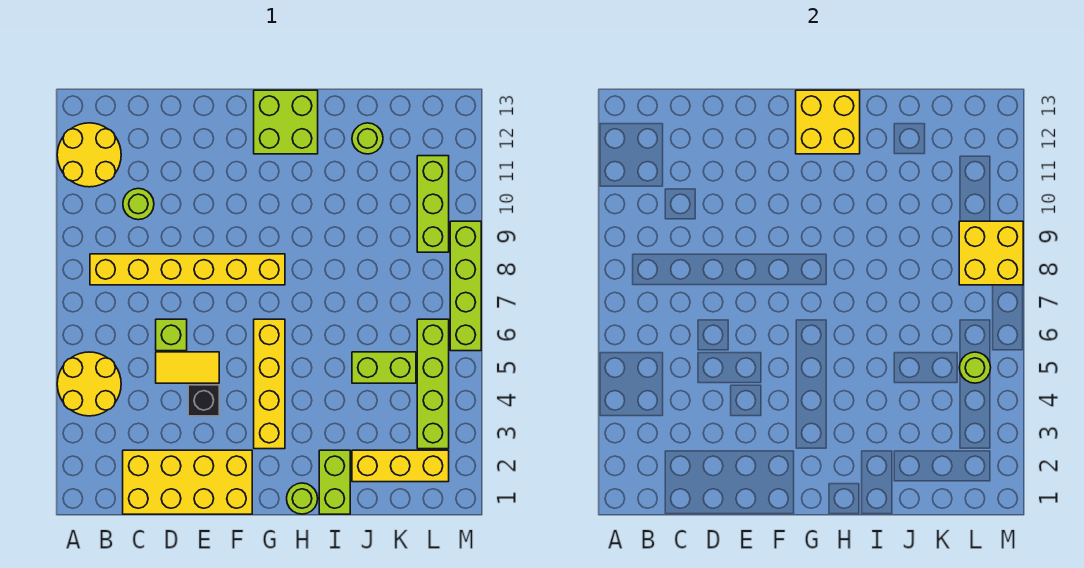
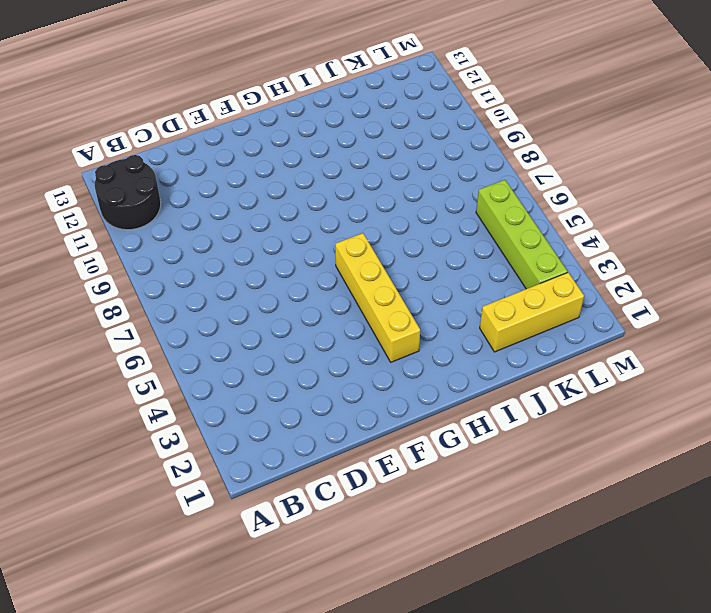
black 2x2 round brick [95,155,161,230] -> yellow 2x2 round brick [57,123,121,187]
none -> yellow 2x2 round brick [57,352,121,416]
none -> yellow 1x6 brick [90,254,285,285]
none -> yellow 2x4 brick [123,450,252,514]

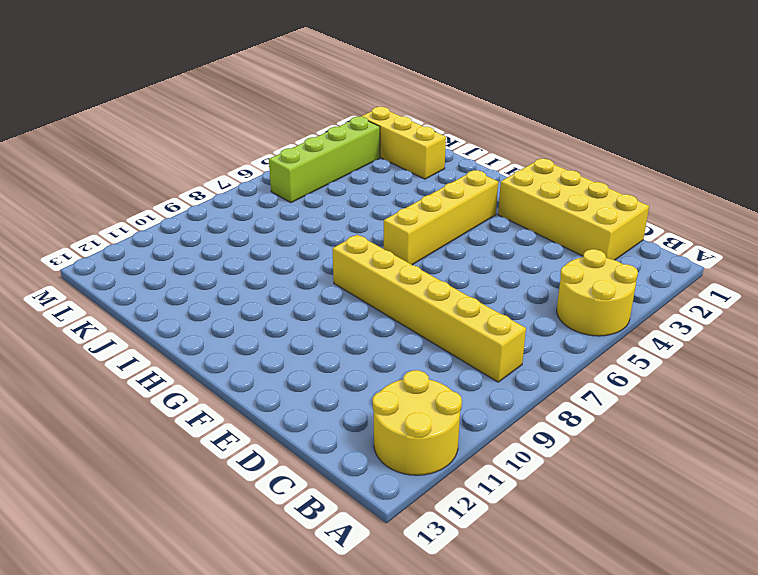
none -> lime 1x1 round brick [123,188,154,220]
none -> yellow 1x2 tile [156,352,219,383]
none -> lime 1x1 brick [156,319,187,351]

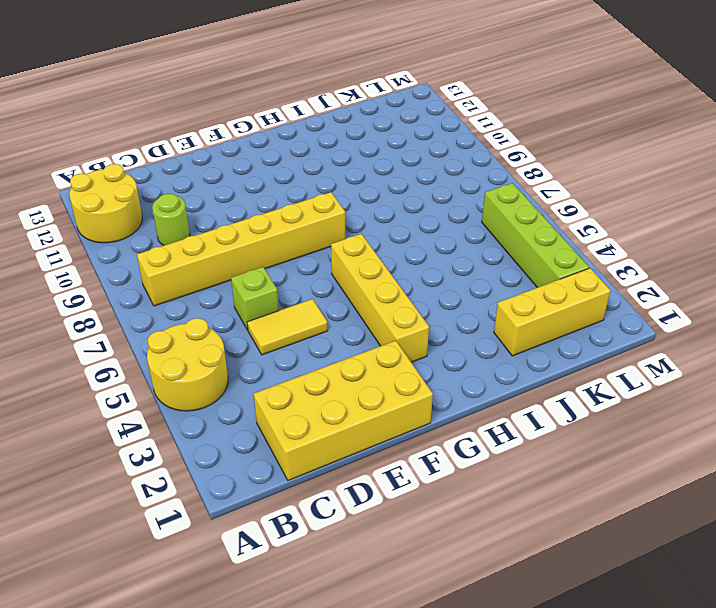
none -> black 1x1 brick [188,385,219,416]
none -> lime 2x2 brick [254,90,318,154]
none -> lime 1x1 round brick [287,483,318,514]

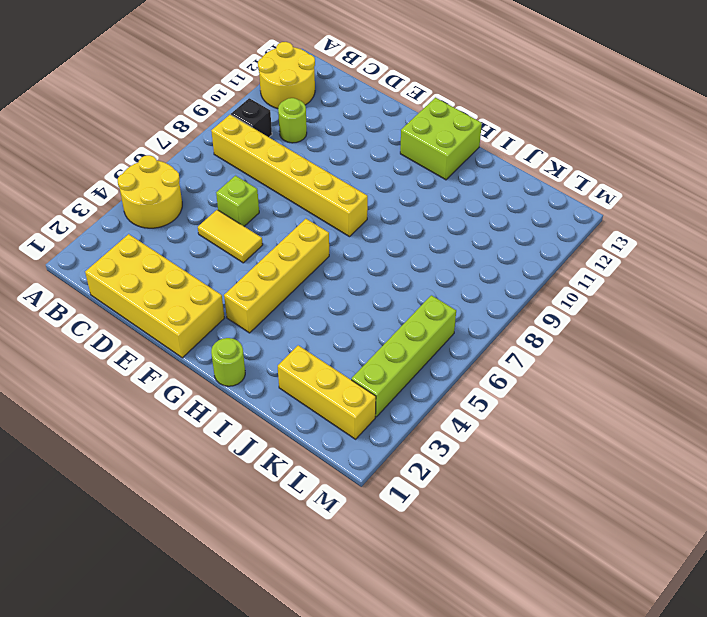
black 1x1 brick [231,98,272,137] -> black 1x1 brick moved to [188,385,219,416]
none -> lime 1x2 brick [319,450,350,514]
none -> lime 1x2 brick [352,352,416,383]
none -> lime 1x1 round brick [352,123,383,154]

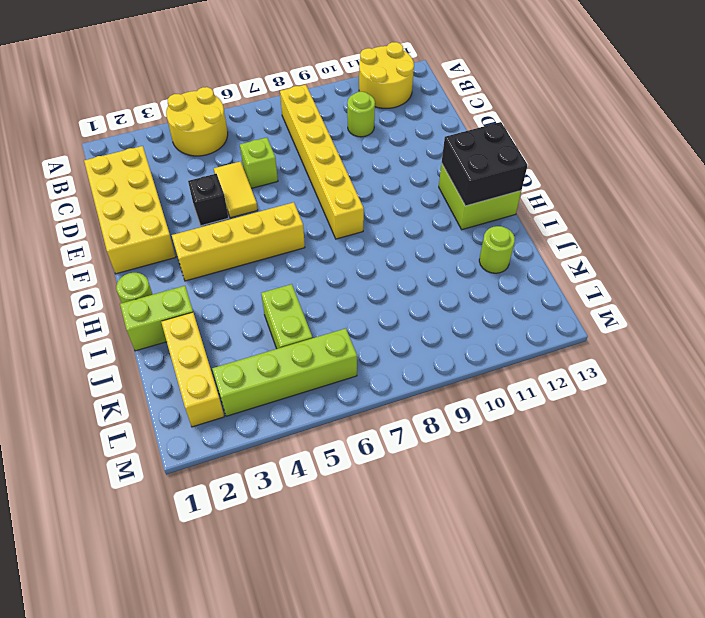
black 2x2 brick [442,122,528,206] -> yellow 2x2 brick [796,90,860,154]
none -> lime 1x3 brick [417,156,449,252]
none -> lime 1x4 brick [450,221,481,351]
none -> lime 1x1 round brick [959,352,991,383]

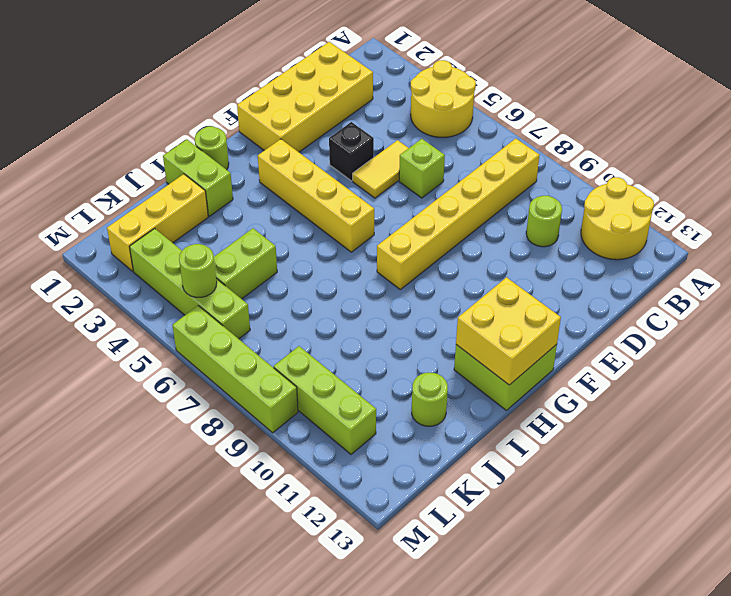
none -> yellow 2x2 brick [959,221,1023,285]

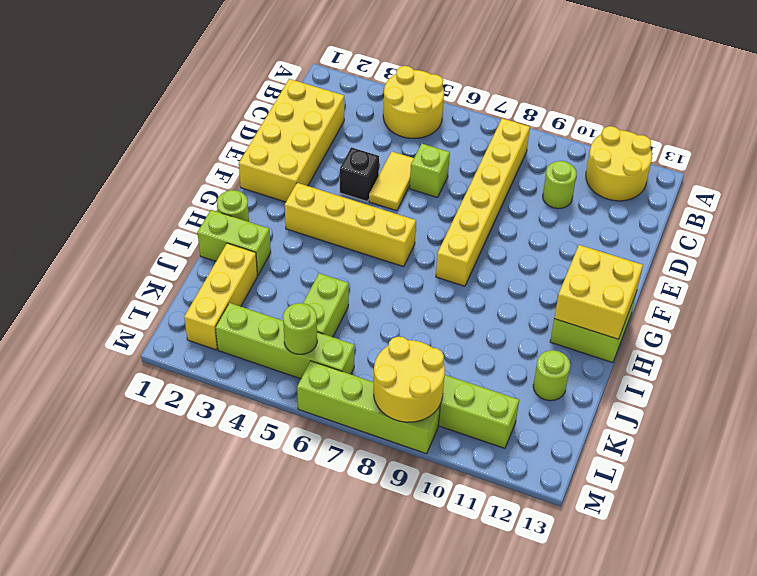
yellow 2x2 round brick [374,337,445,422] -> yellow 2x2 brick [959,221,1023,285]

